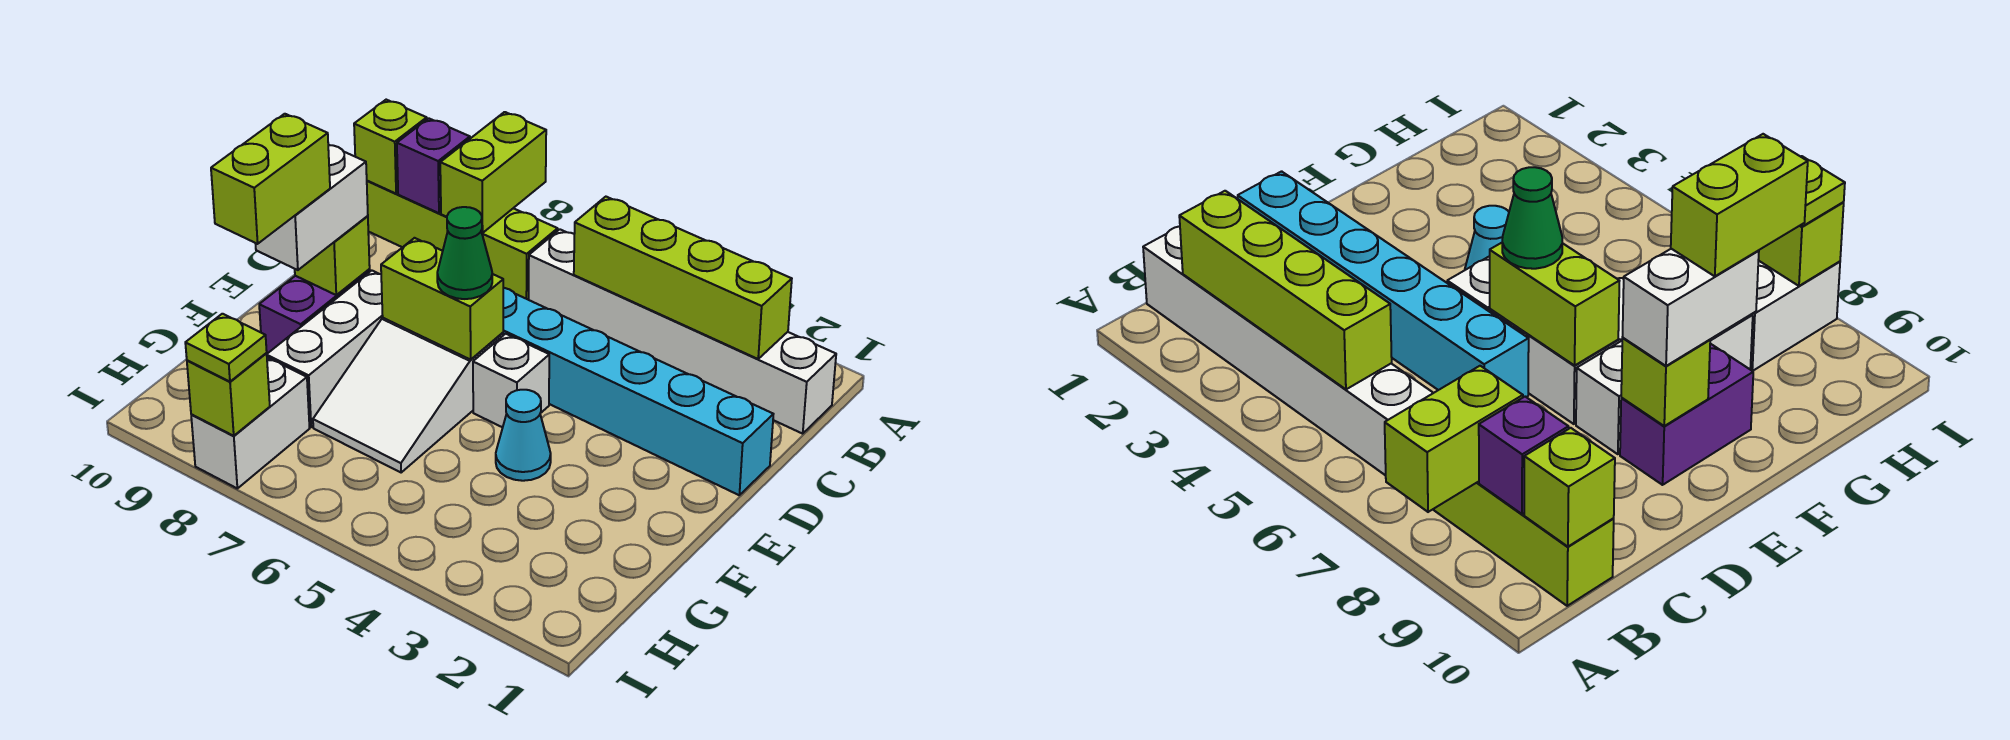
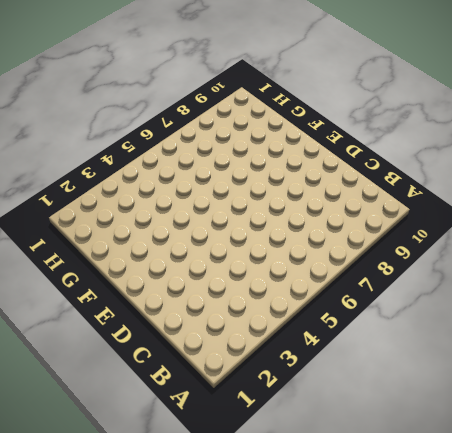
none -> white 1x6 brick [529,229,836,434]
none -> lime 1x4 brick [367,181,558,300]
none -> cyan 1x6 brick [503,288,773,495]

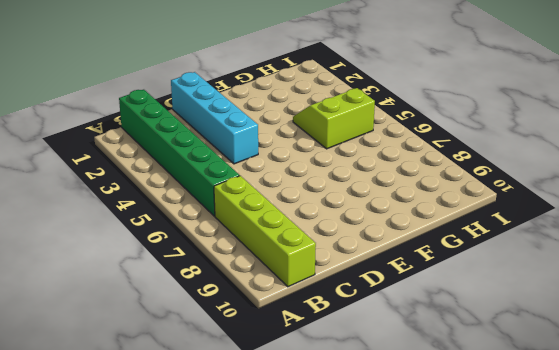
green 1x6 brick [119,90,240,216] -> white 1x6 brick [529,229,836,434]
cyan 1x4 brick [171,72,258,164] -> cyan 1x6 brick [503,288,773,495]
lime 2x2 slope [293,88,375,149] -> none
none -> white 1x1 brick [473,334,549,427]
none -> white 2x3 slope [313,318,503,472]
none -> white 1x3 brick [267,270,383,427]

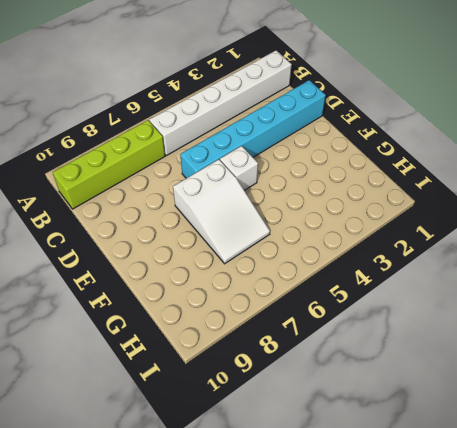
none -> white 1x3 brick [267,270,383,427]
none -> purple 1x2 brick [259,270,370,354]
none -> cyan 1x1 cone [496,390,551,481]

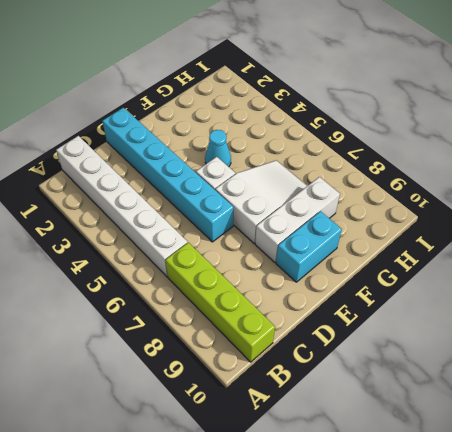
cyan 1x2 brick [276,211,342,282] -> purple 1x2 brick [259,270,370,354]
none -> white 1x2 brick [191,357,310,488]
none -> lime 1x2 brick [440,112,546,233]
none -> lime 1x4 brick [574,197,792,359]

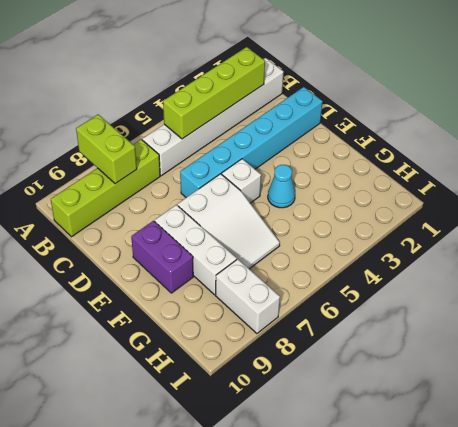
none -> purple 1x1 brick [397,118,470,213]
none -> lime 1x1 brick [354,100,427,194]
none -> lime 1x2 brick [381,238,503,360]

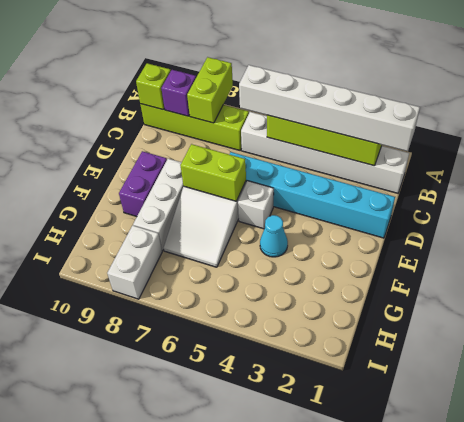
white 1x6 brick [239,65,420,151] -> none
none -> lime 1x1 brick [295,216,370,295]
none -> lime 1x1 brick [187,353,270,436]
none -> green 1x1 cone [437,207,492,299]

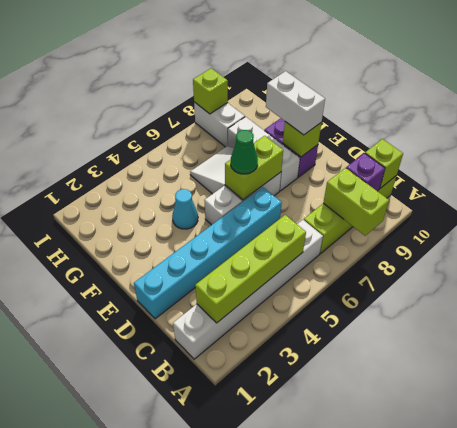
none -> lime 1x1 plate [185,314,267,382]
none -> lime 1x2 brick [211,114,330,244]

